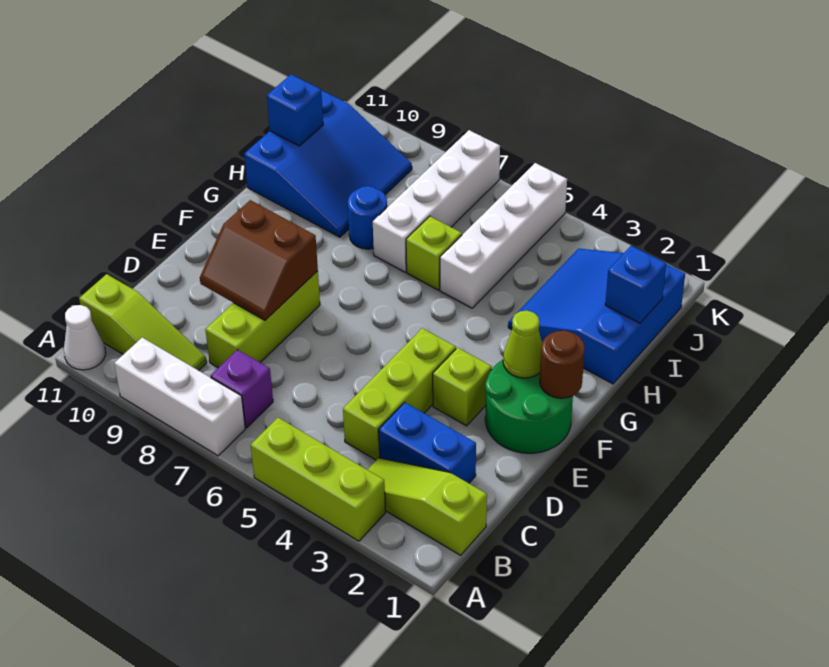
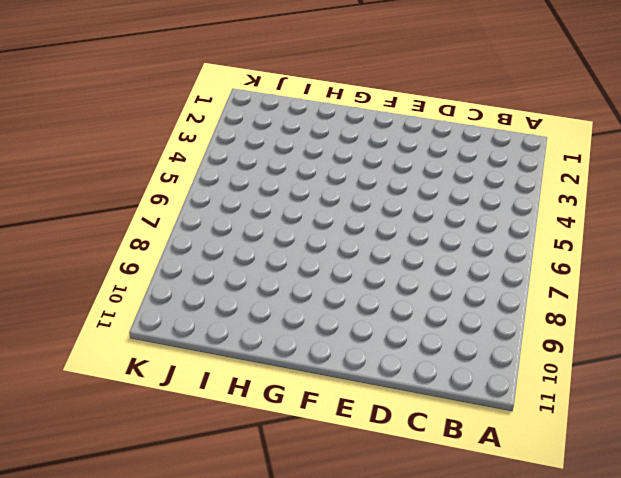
none -> lime 1x3 brick [251,418,386,541]
none -> white 1x3 brick [114,338,245,456]
none -> white 1x1 cone [64,305,106,370]

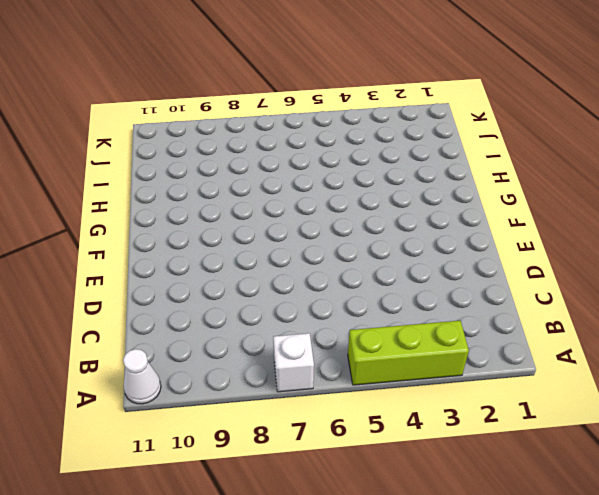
white 1x1 brick [273,333,314,392] -> white 1x3 brick [114,338,245,456]
none -> lime 1x3 slope [367,458,487,555]
none -> purple 1x1 brick [211,350,273,428]
none -> lime 1x3 slope [79,274,207,371]

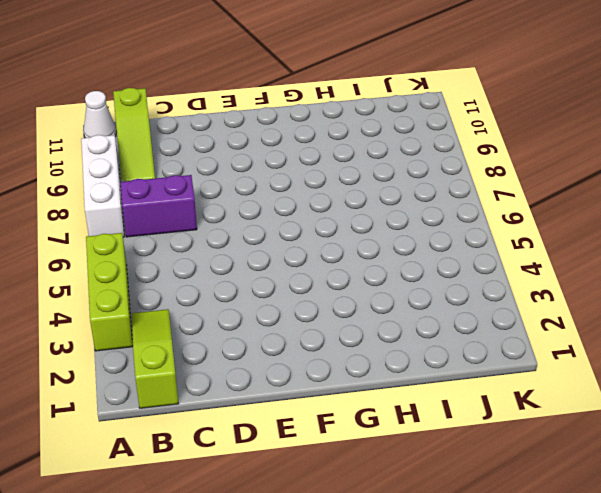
purple 1x2 brick [120,175,197,237] -> purple 1x1 brick [211,350,273,428]
none -> blue 1x2 brick [379,402,476,483]
none -> lime 1x3 brick [343,328,456,460]
none -> lime 1x3 brick [205,271,320,368]

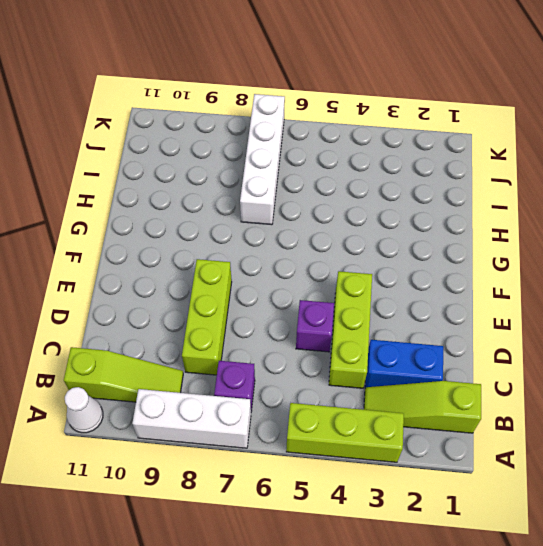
purple 1x1 brick [296,300,334,352] -> none
none -> green 2x2 round brick [485,360,573,453]
none -> lime 1x1 brick [433,348,492,426]
none -> blue 3x3 slope [508,249,685,384]

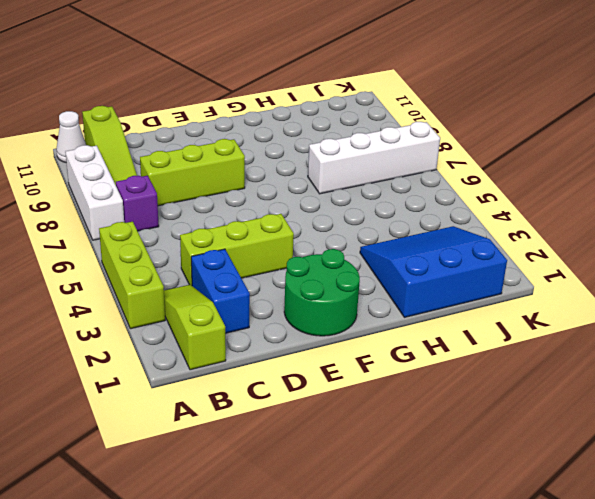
none -> lime 1x1 brick [433,348,492,426]
none -> white 1x4 brick [440,163,567,308]
none -> lime 1x1 brick [406,216,462,290]

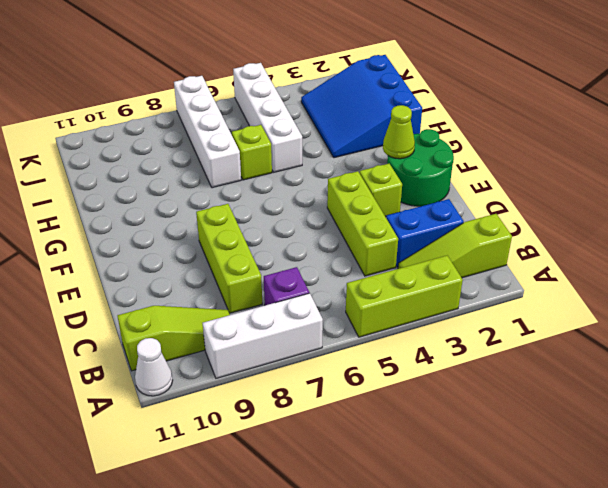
none -> blue 1x1 round brick [348,186,387,249]
none -> blue 3x3 slope [244,90,412,237]
none -> brown 2x2 slope [200,200,318,320]

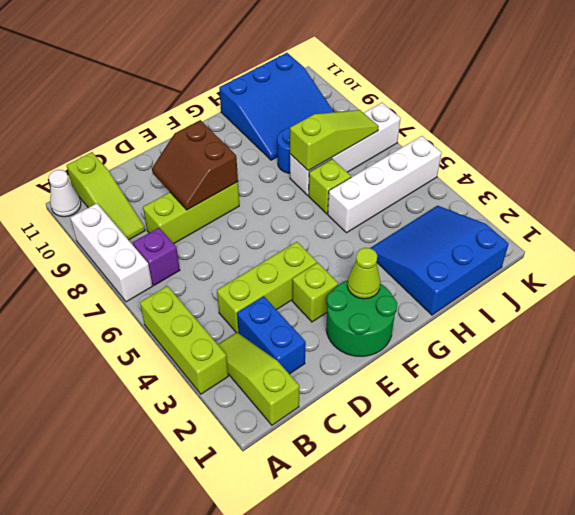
lime 1x3 slope [290,110,379,171] -> none
none -> brown 1x1 round brick [540,330,585,398]
none -> blue 1x1 brick [605,246,666,323]
none -> blue 1x1 brick [267,74,323,146]

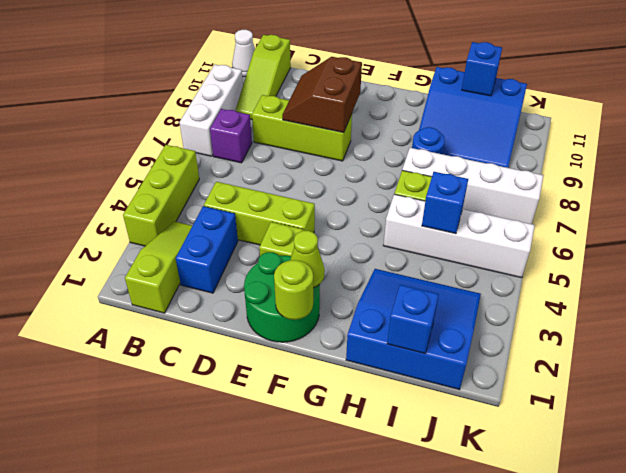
lime 1x1 round brick [274,260,313,320] -> brown 1x1 round brick [540,330,585,398]
blue 1x1 brick [422,172,468,234] -> none

